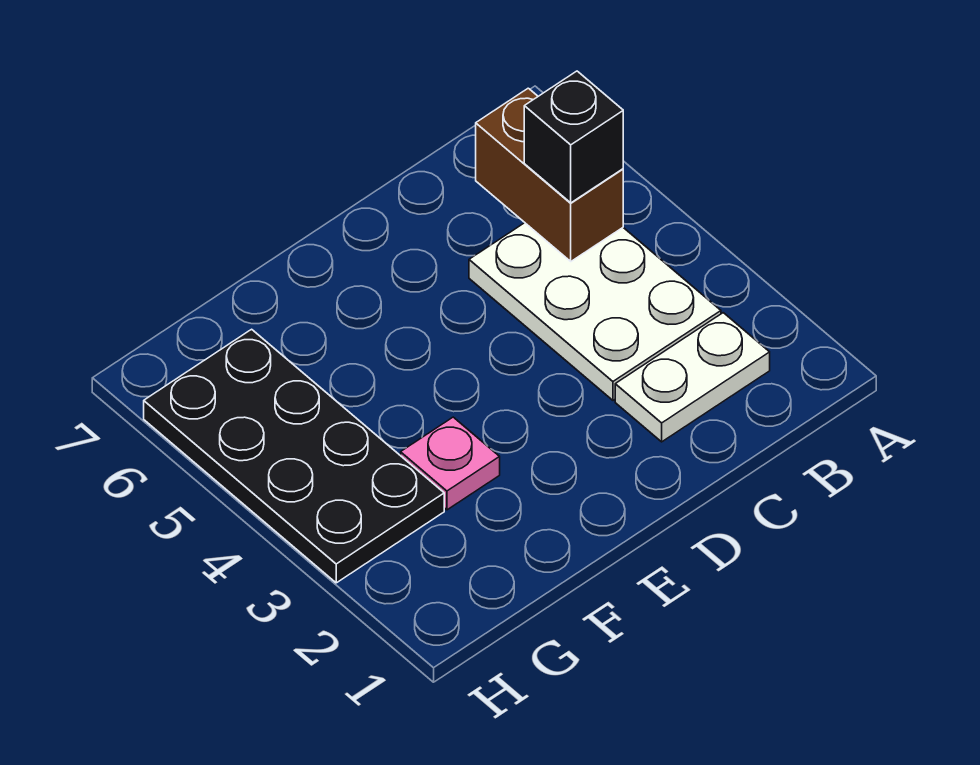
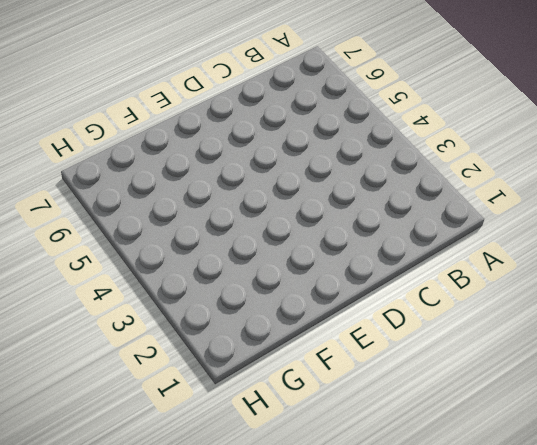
none -> white 1x2 plate [615,313,770,442]
none -> white 2x3 plate [469,223,721,400]

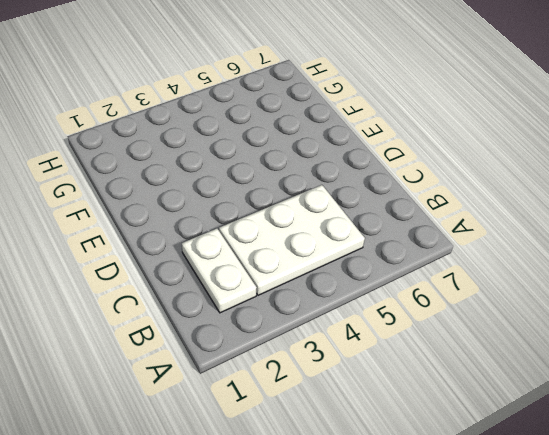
none -> pink 1x1 plate [401,417,500,510]
none -> black 2x4 plate [144,329,444,583]

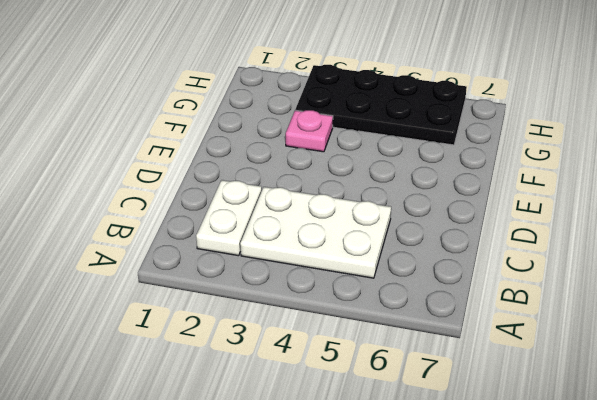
none -> brown 1x2 brick [476,88,623,261]
none -> black 1x1 brick [524,71,623,203]

